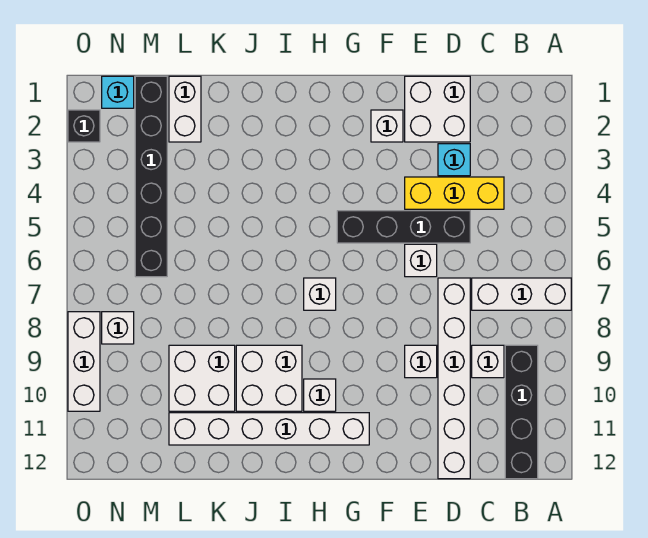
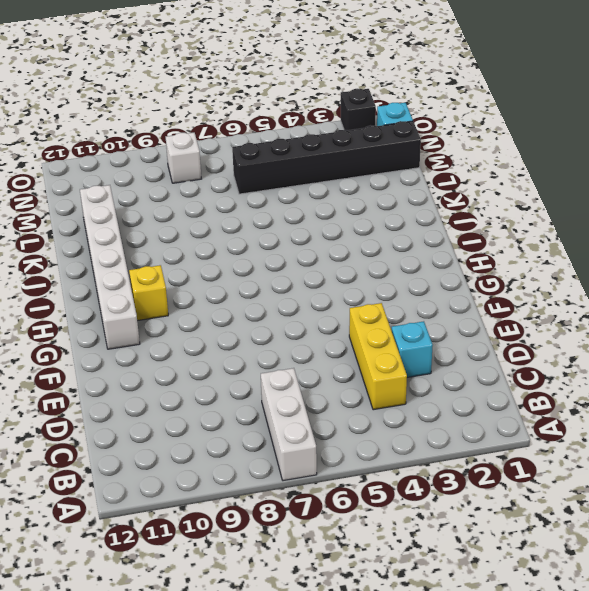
yellow 1x1 brick [129,265,168,321] -> white 1x1 brick [304,379,336,411]
none -> black 1x4 brick [505,345,538,479]
none -> white 1x1 brick [472,345,504,378]
none -> white 2x2 brick [405,76,470,142]

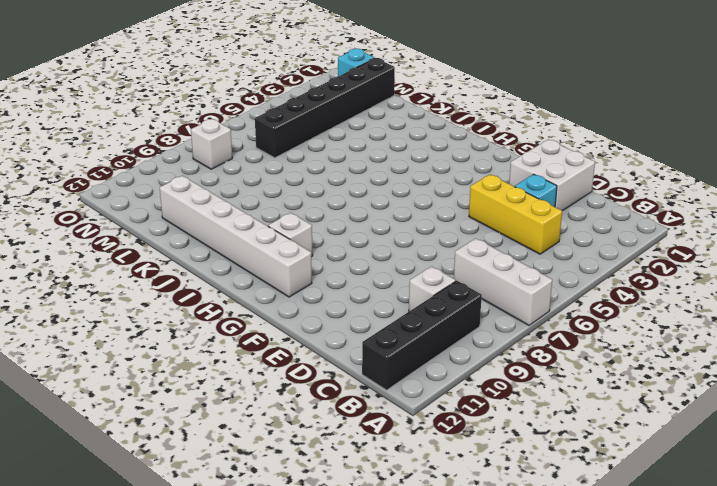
none -> black 1x4 brick [337,211,470,243]
none -> white 1x6 brick [438,278,470,479]
none -> white 1x1 brick [405,244,437,277]

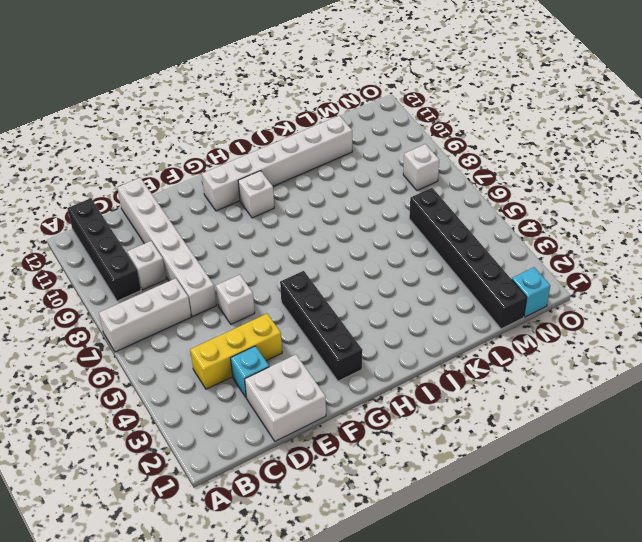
black 1x4 brick [280,271,362,381] -> black 1x4 brick turned to [337,211,470,243]
none -> white 1x1 brick [405,345,437,378]
none -> white 1x1 brick [371,110,403,142]
none -> white 1x1 brick [304,278,336,310]

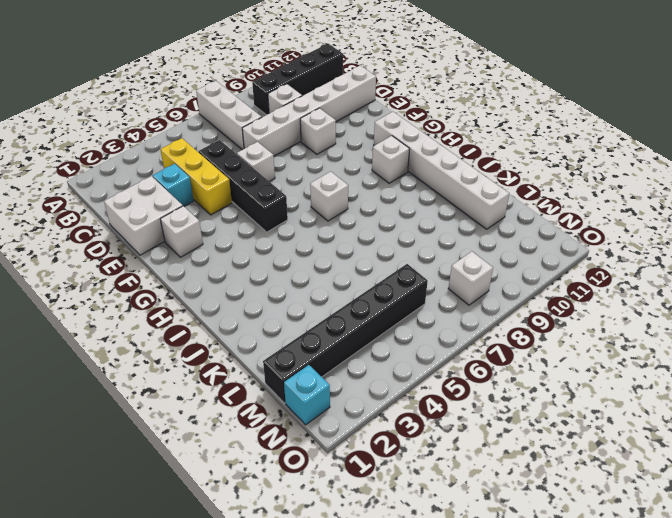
none -> white 2x2 brick [236,345,302,411]
none -> white 2x2 brick [169,345,235,411]
none -> white 1x2 brick [169,76,201,142]

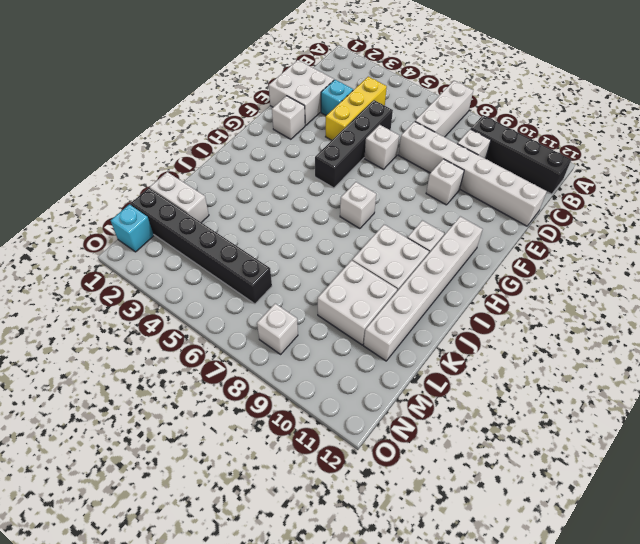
none -> black 1x1 brick [68,110,100,142]
none -> white 1x3 brick [68,312,100,411]

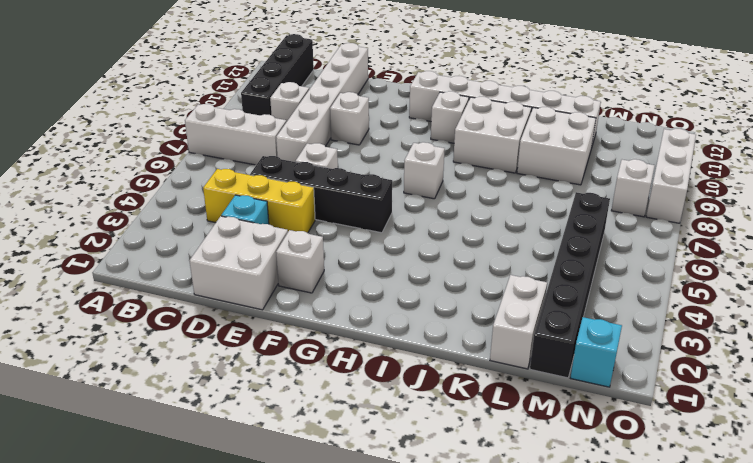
none -> black 1x1 brick [68,110,100,142]

